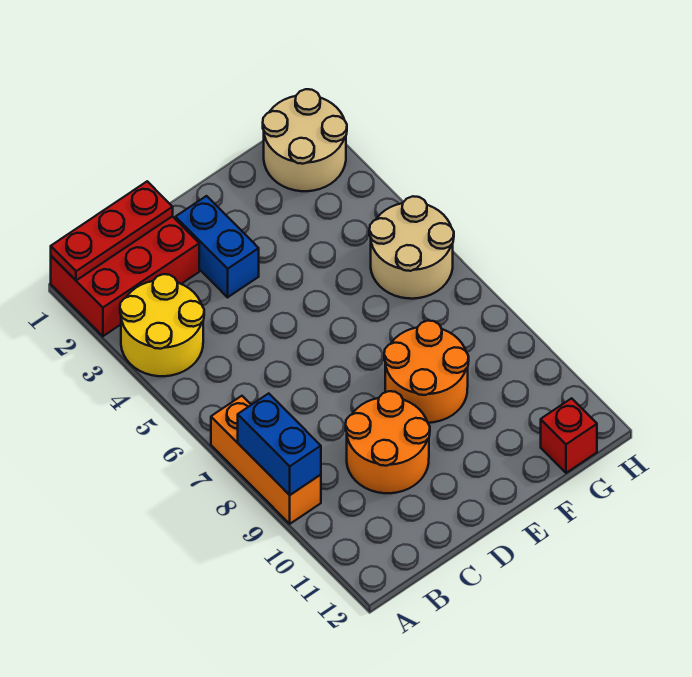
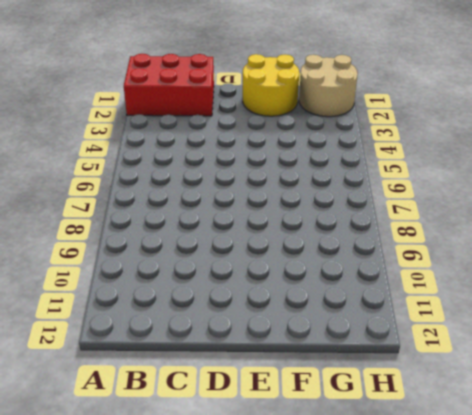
yellow 2x2 round brick [243,54,299,116] -> yellow 2x2 round brick moved to [120,274,204,376]
none -> orange 1x3 brick [211,396,321,524]
none -> orange 2x2 round brick [346,391,430,493]

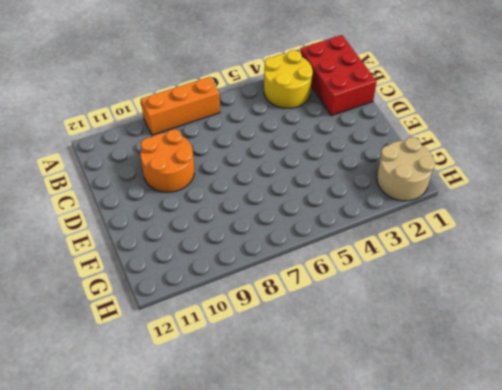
none -> blue 1x2 brick [175,196,259,297]
none -> orange 2x2 round brick [384,321,469,423]

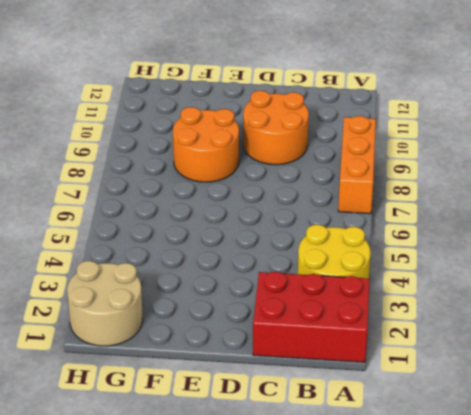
none -> blue 1x2 brick [175,196,259,297]
none -> tan 2x2 round brick [369,196,454,299]

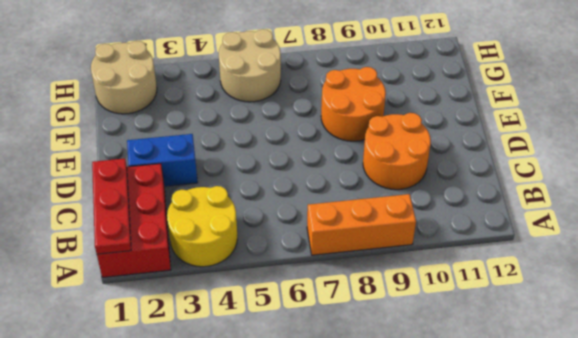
none -> red 1x1 brick [541,398,597,473]
none -> blue 1x2 brick [238,393,321,495]

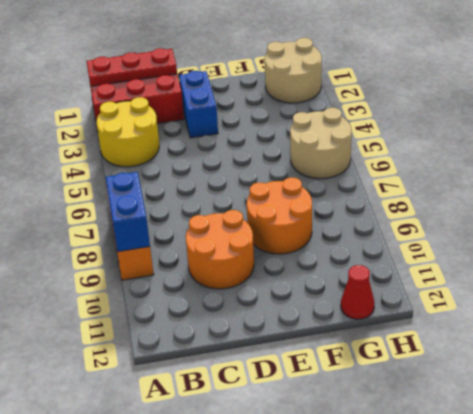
red 1x1 cone [341,265,374,319] -> red 1x1 brick [541,398,597,473]

